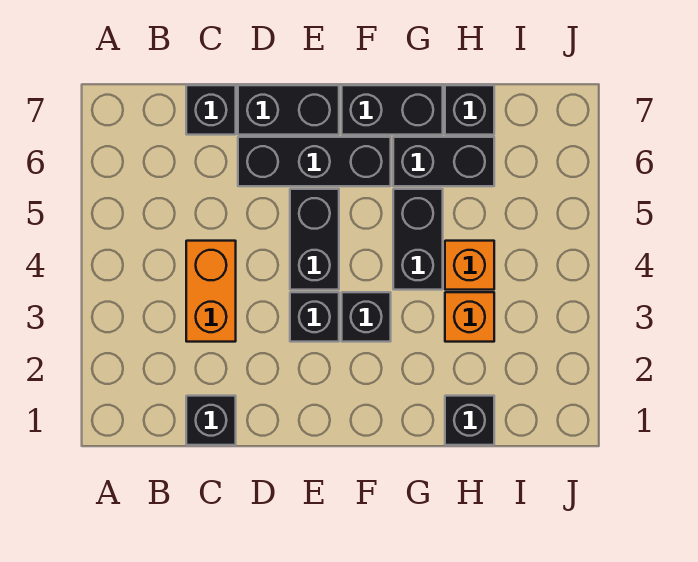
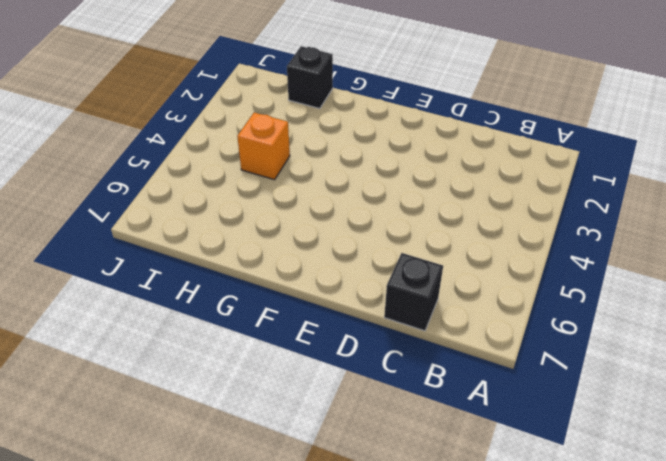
none -> black 1x1 brick [186,396,236,445]
none -> orange 1x2 brick [186,241,236,342]
none -> black 1x3 brick [238,137,391,186]

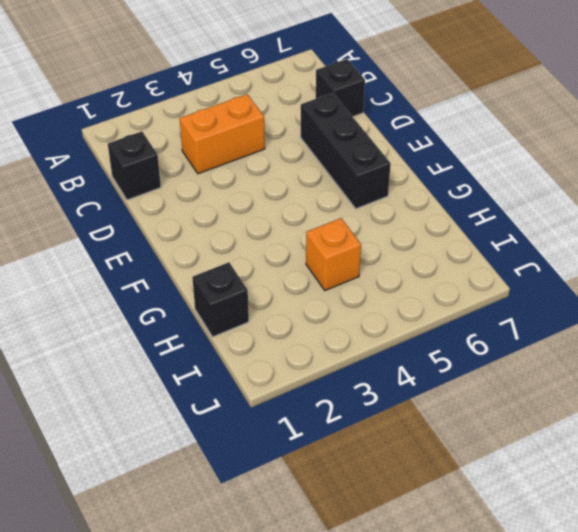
none -> black 1x2 brick [238,85,339,135]
none -> black 1x1 brick [290,292,339,342]
none -> black 1x2 brick [290,189,339,290]

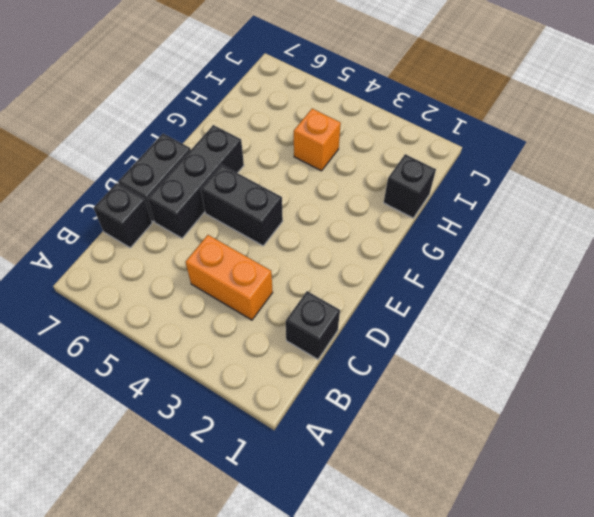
none -> black 1x1 brick [290,292,339,342]
none -> black 1x1 brick [342,292,391,342]
none -> black 1x2 brick [342,85,443,135]

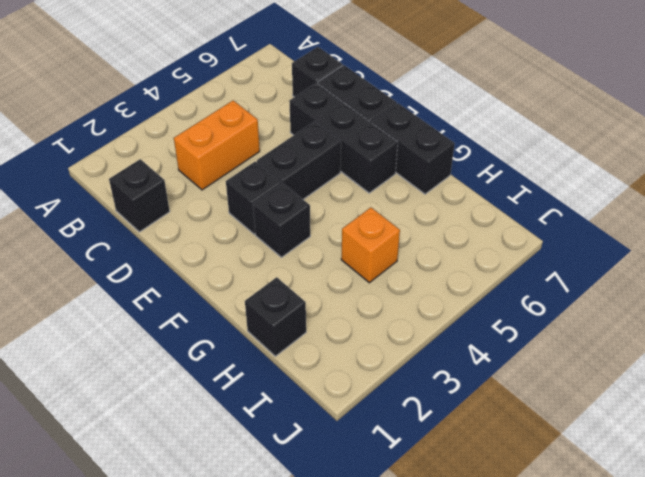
none -> black 1x2 brick [393,189,443,290]
none -> black 1x2 brick [393,137,494,186]
none -> orange 1x1 brick [445,292,494,342]

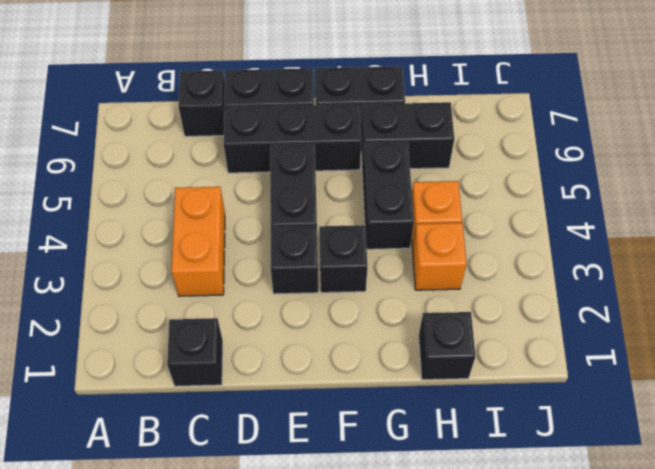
none -> black 1x1 brick [445,85,494,135]

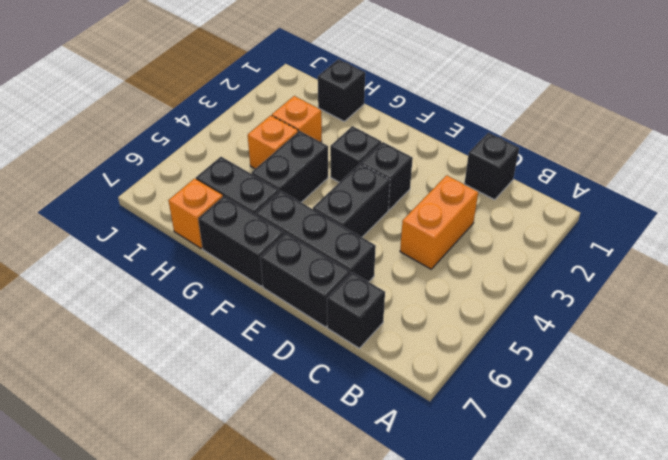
orange 1x1 brick [168,179,223,248] -> black 1x1 brick [445,85,494,135]

